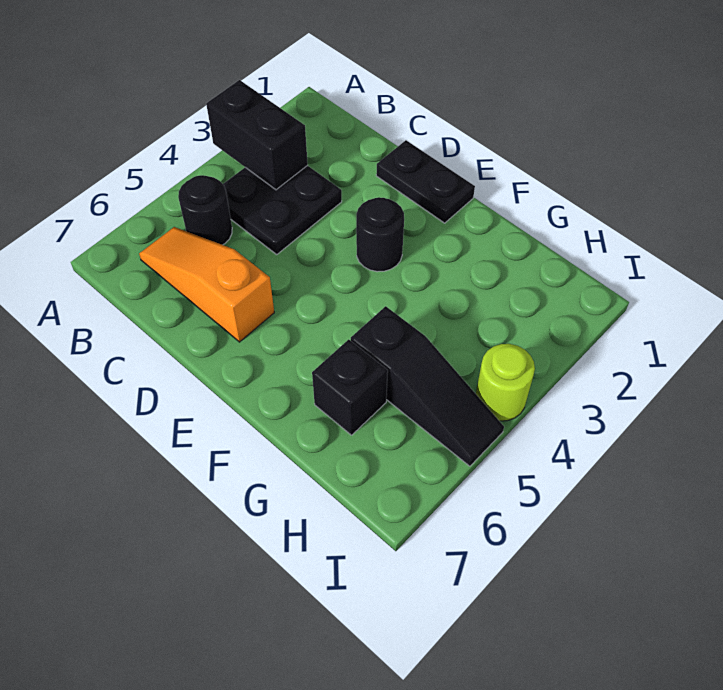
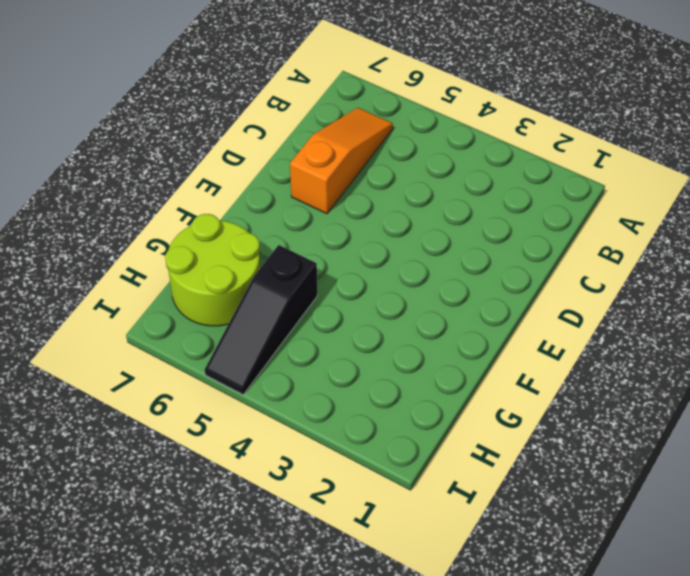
lime 2x2 round brick [165,214,260,326] -> black 1x1 brick [312,339,388,435]
none -> black 2x2 plate [223,165,342,254]
none -> black 1x1 round brick [178,175,232,245]

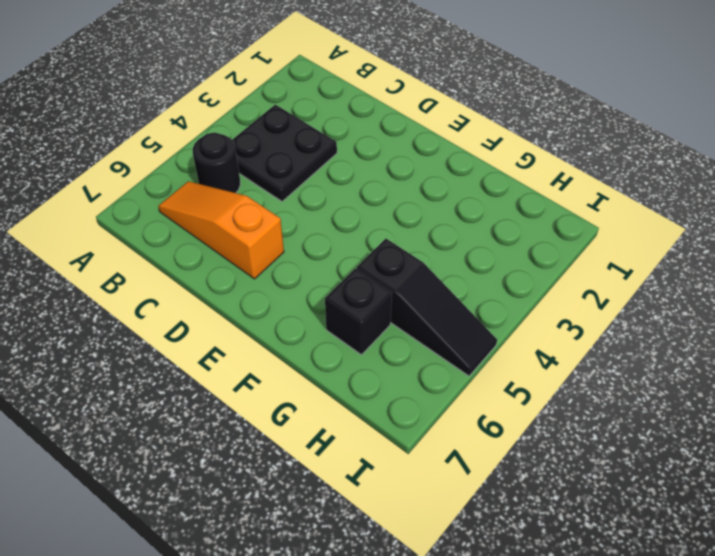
none -> black 1x2 plate [376,140,475,223]
none -> black 1x1 round brick [356,197,404,272]

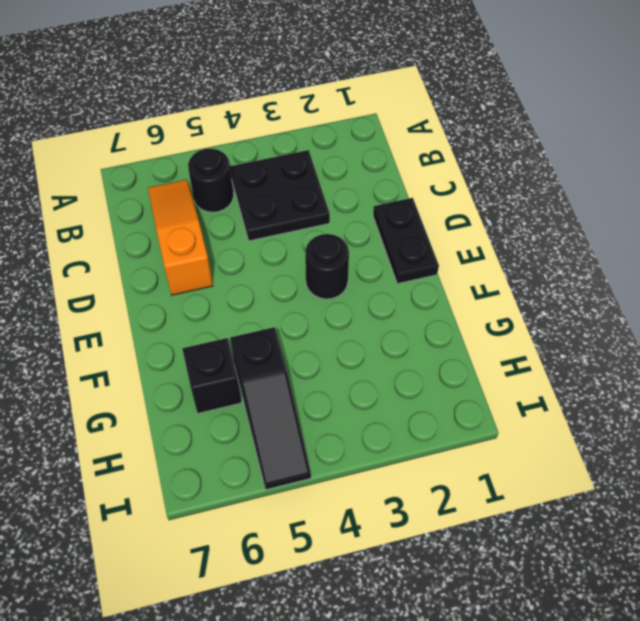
none -> lime 1x1 round brick [476,344,535,421]
none -> black 1x2 brick [206,80,308,190]

